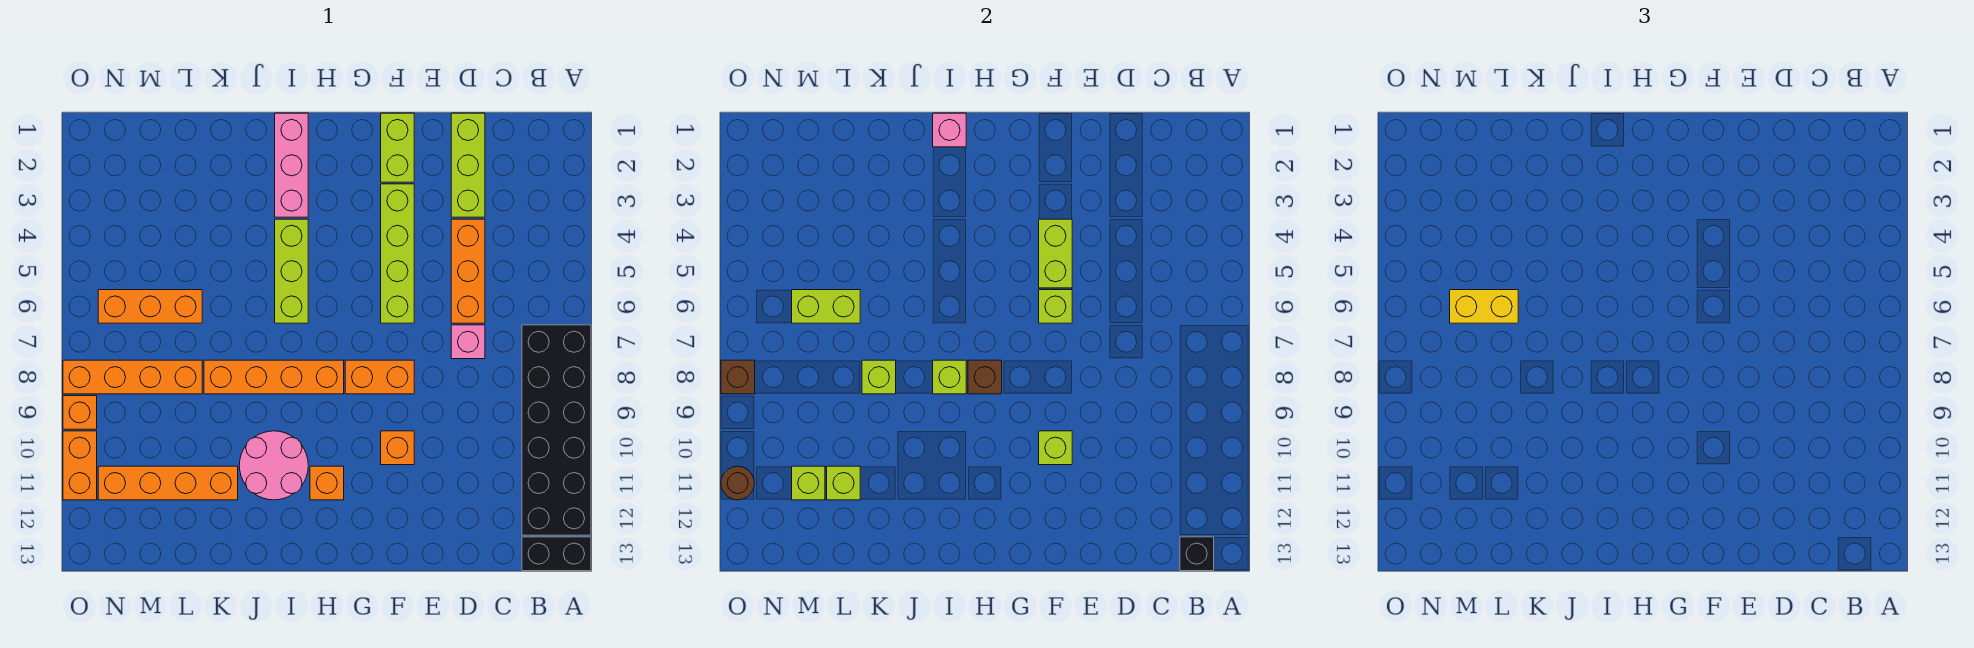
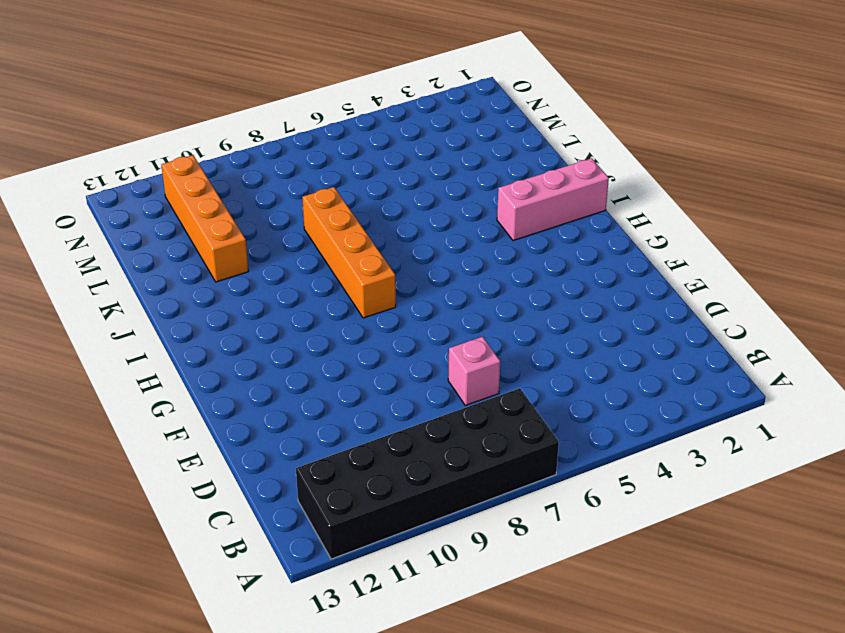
none -> black 1x2 brick [522,537,591,571]
none -> lime 1x3 brick [451,113,485,217]
none -> orange 1x3 brick [451,219,485,323]
none -> lime 1x2 brick [381,113,414,182]

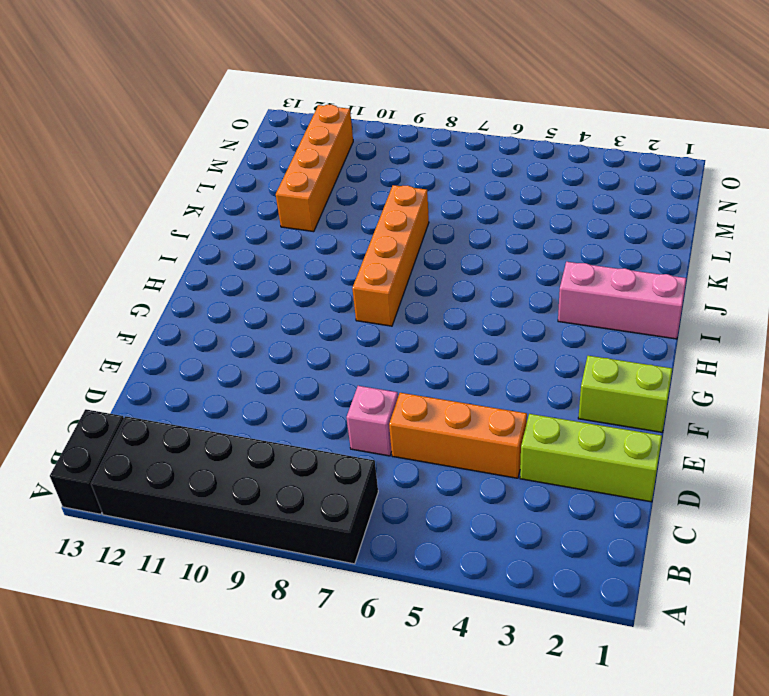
none -> lime 1x4 brick [381,184,414,323]
none -> orange 1x2 brick [345,360,414,394]
none -> orange 1x1 brick [381,431,414,465]
none -> orange 1x1 brick [310,466,344,500]

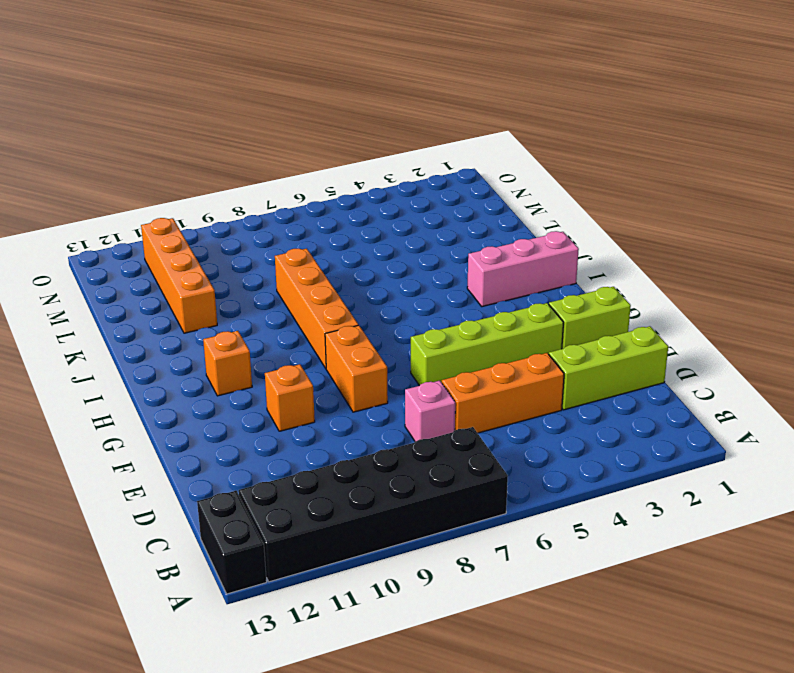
none -> lime 1x3 brick [275,219,308,323]
none -> pink 2x2 round brick [239,431,308,500]
none -> orange 1x3 brick [98,290,202,323]
none -> orange 1x4 brick [63,360,202,394]

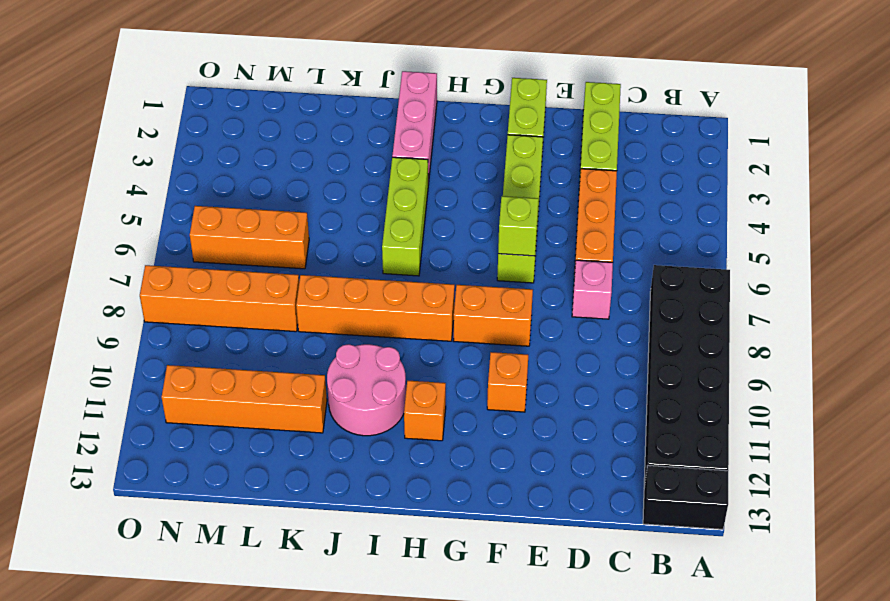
none -> orange 1x1 brick [63,396,97,429]
none -> orange 1x2 brick [63,431,97,500]
none -> black 1x1 brick [1180,537,1214,571]
none -> lime 1x2 brick [1039,219,1072,288]

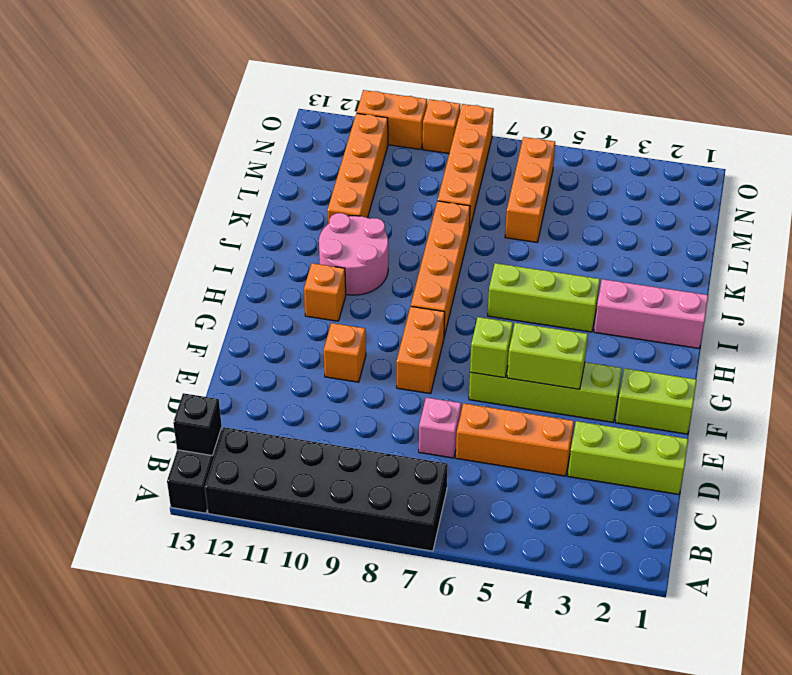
none -> lime 1x1 brick [1039,431,1072,465]
none -> brown 1x1 brick [968,360,1002,394]
none -> pink 1x1 brick [933,113,966,147]
none -> lime 1x1 brick [933,360,966,394]

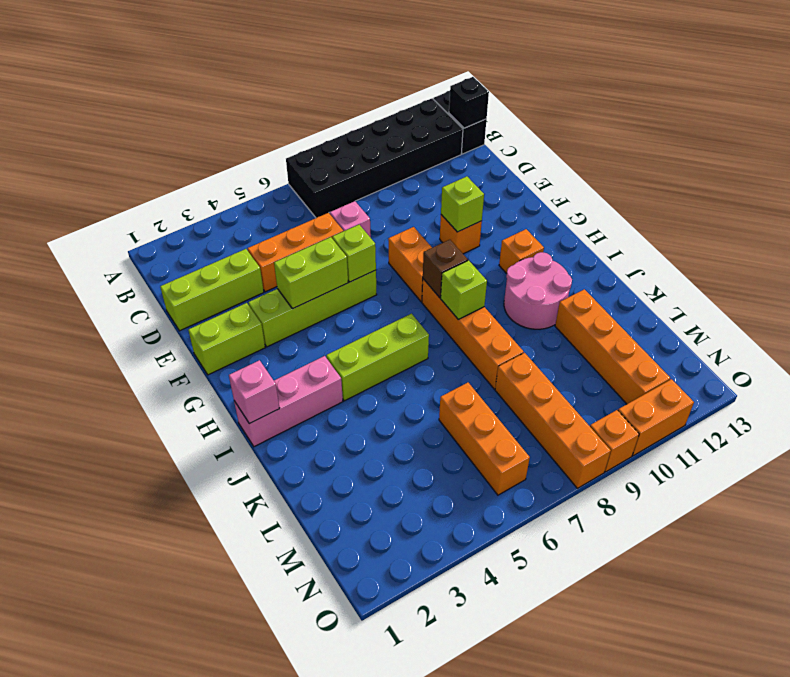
none -> lime 1x1 brick [862,360,896,394]
none -> lime 1x2 brick [792,290,860,323]
none -> lime 1x1 brick [827,466,860,500]
none -> lime 1x1 brick [792,466,825,500]

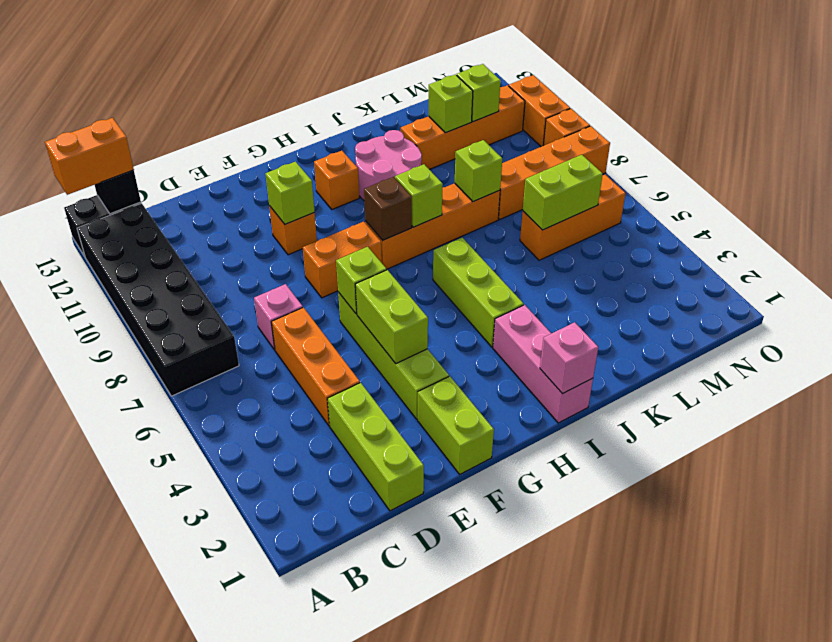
orange 1x2 brick [45,118,134,195] -> none
none -> brown 1x1 brick [721,360,755,394]
none -> brown 1x1 round brick [721,466,754,500]
none -> yellow 1x2 brick [1450,290,1518,323]

